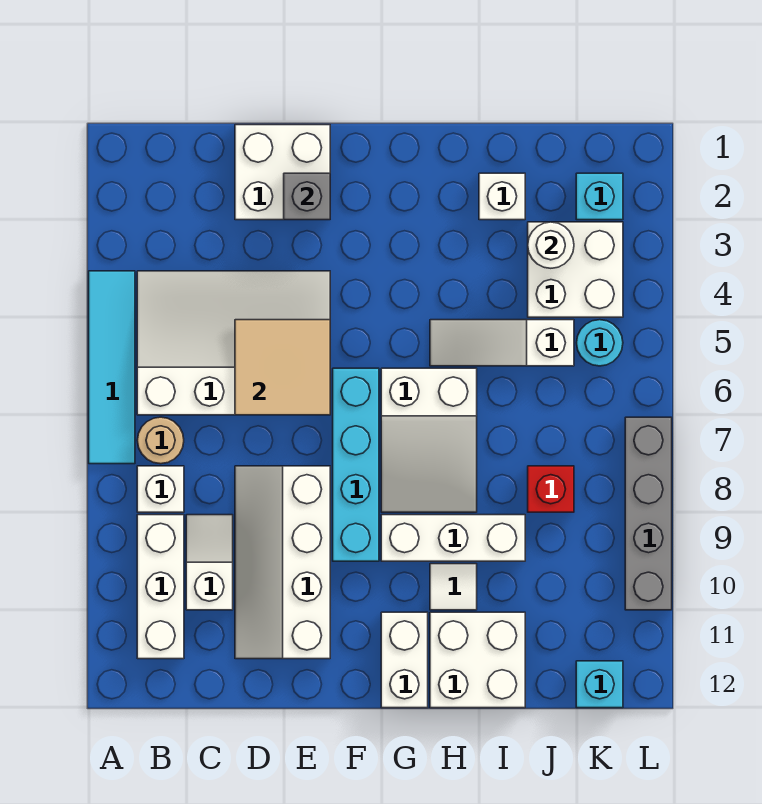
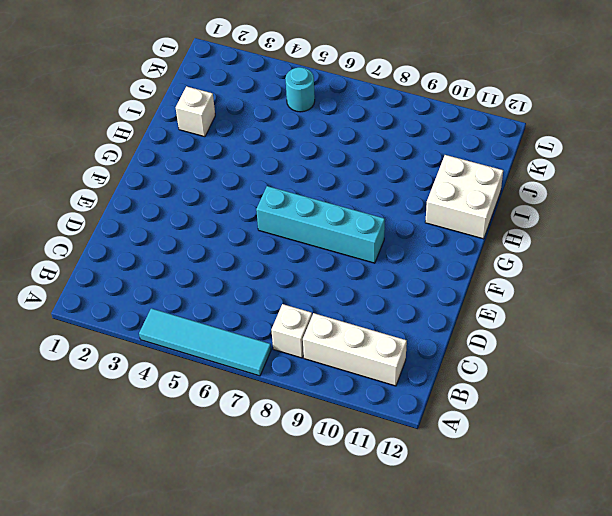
none -> white 3x4 slope [137,271,330,415]
none -> tan 1x1 round brick [137,417,184,464]
none -> white 1x2 slope [186,515,233,610]

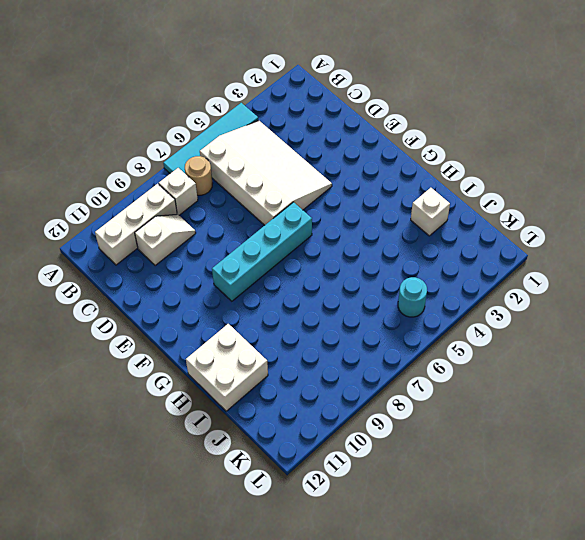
none -> white 2x2 brick [235,125,330,220]
none -> white 2x4 slope [235,466,330,659]
none -> white 2x3 slope [381,368,477,512]

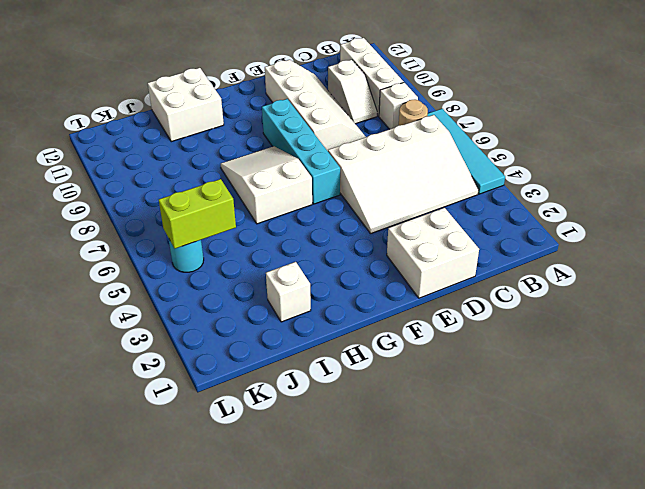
lime 1x2 brick [159,179,236,249] -> none
none -> white 1x3 brick [381,515,525,561]
none -> white 1x2 brick [381,612,428,708]
none -> white 1x3 slope [430,320,574,366]

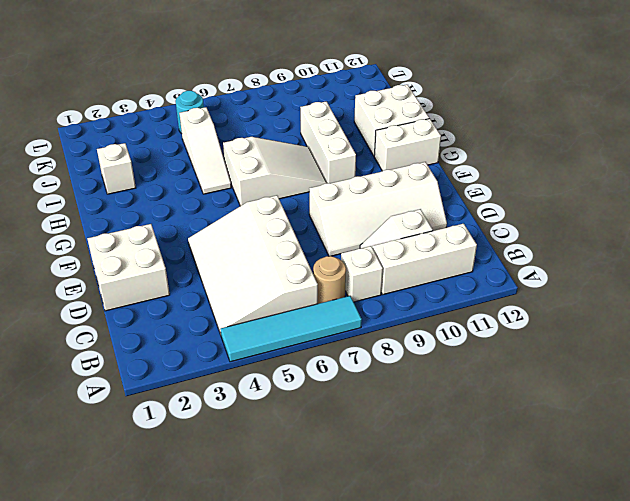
none -> cyan 1x4 brick [333,368,379,561]
none -> white 1x1 tile [430,564,477,610]
none -> white 2x2 brick [528,222,623,317]

